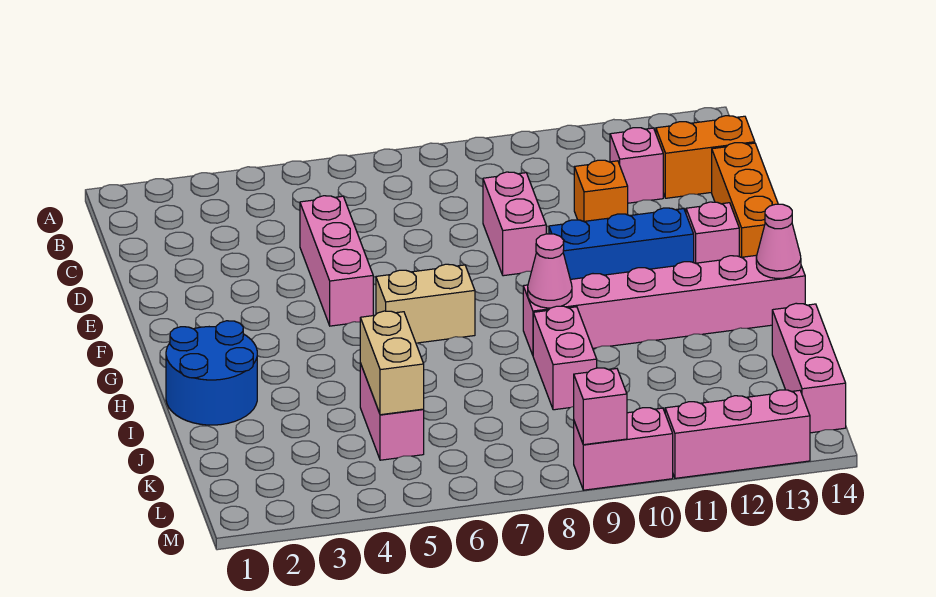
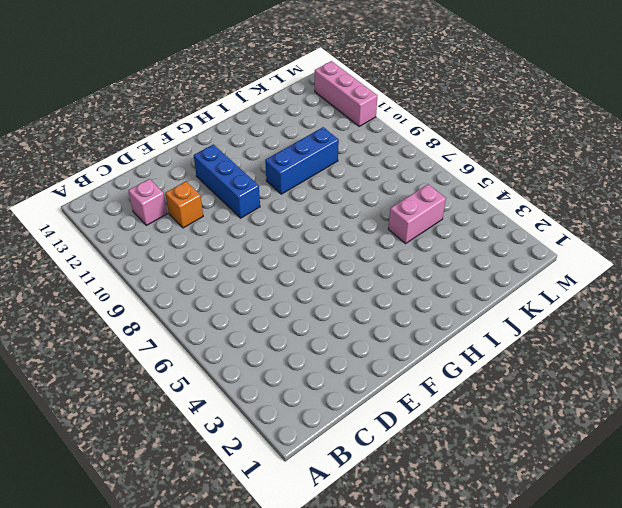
blue 1x3 brick [265,127,339,194] -> pink 1x6 brick [523,255,805,355]
none -> orange 1x2 brick [656,116,755,198]
none -> pink 1x3 brick [300,196,373,326]
none -> pink 1x2 brick [483,172,546,276]

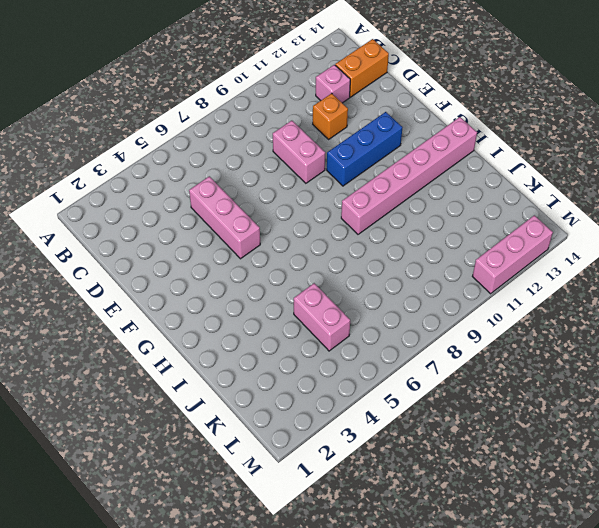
none -> orange 1x3 brick [712,143,778,257]
none -> pink 1x1 brick [686,202,739,263]
none -> tan 1x2 brick [376,264,475,343]

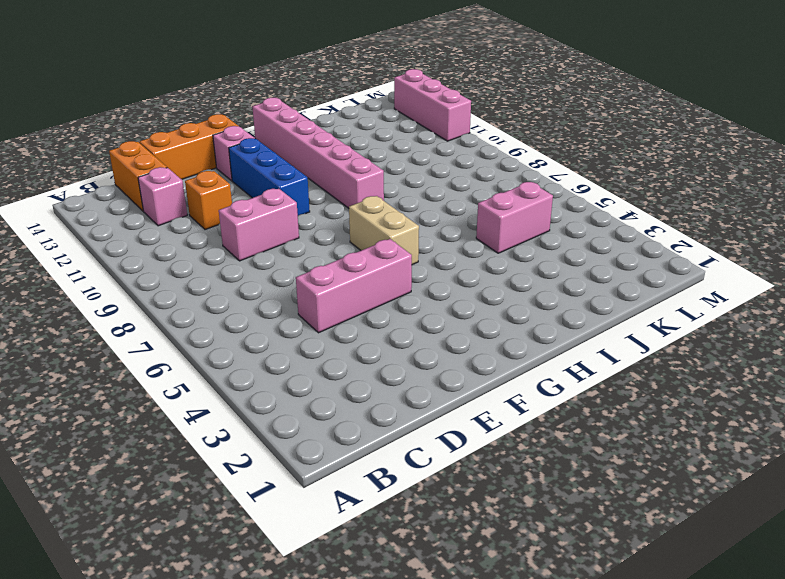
none -> blue 2x2 round brick [166,321,257,425]
none -> pink 1x2 brick [533,306,597,410]
none -> pink 1x3 brick [772,303,846,433]

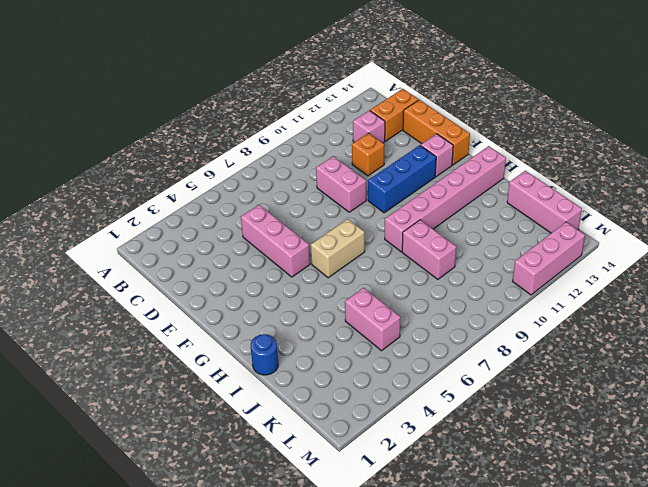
blue 1x1 round brick [251,334,278,375] -> blue 2x2 round brick [166,321,257,425]
none -> pink 1x2 brick [574,408,673,490]
none -> pink 1x1 cone [528,234,572,308]
none -> pink 1x1 cone [756,204,801,278]

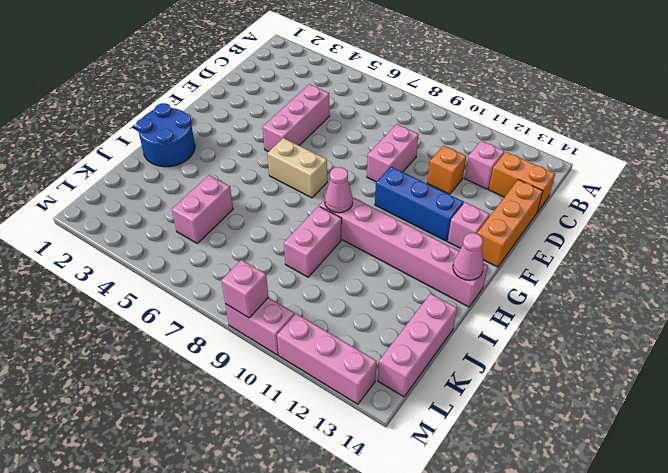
none -> tan 1x2 brick [360,311,424,415]

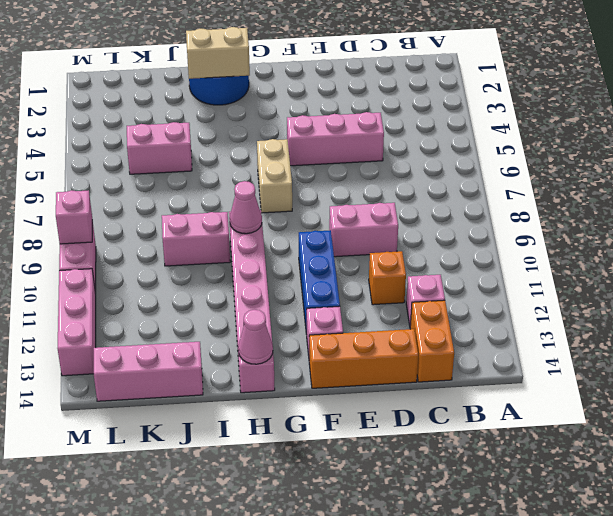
tan 1x2 brick [186,27,250,79] -> tan 1x2 brick moved to [360,311,424,415]

